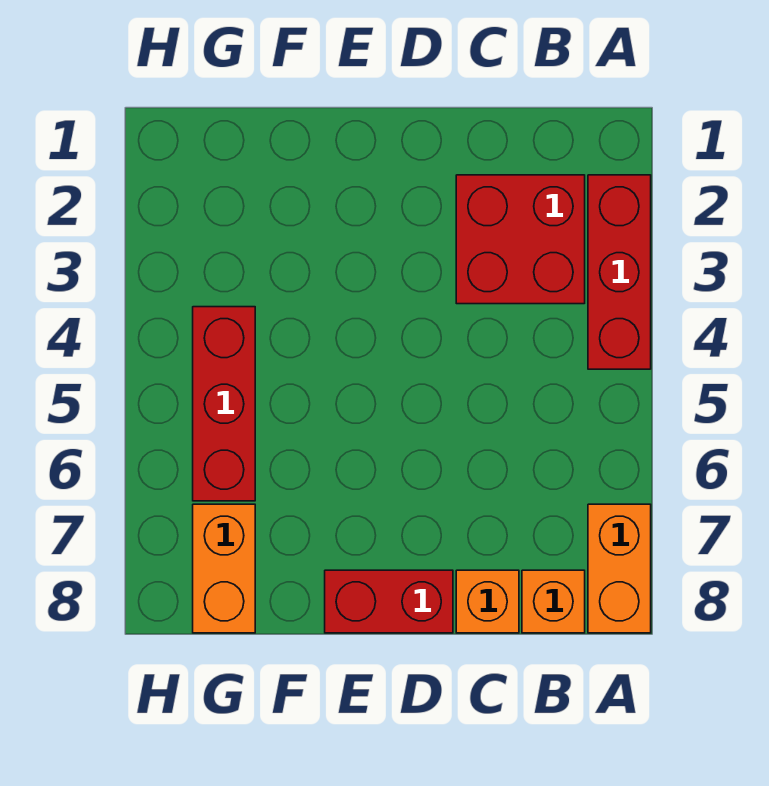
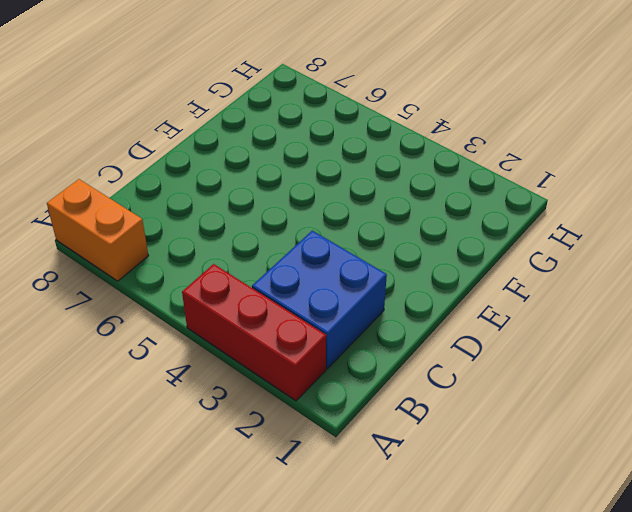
blue 2x2 brick [252,231,387,369] -> red 2x2 brick [456,175,585,304]
none -> orange 1x1 brick [522,570,585,633]
none -> orange 1x1 brick [456,570,519,633]

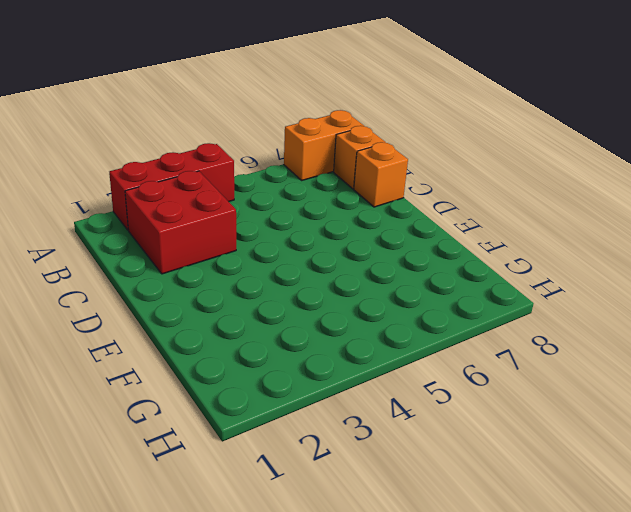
none -> red 1x2 brick [325,570,453,633]
none -> red 1x3 brick [193,307,255,501]

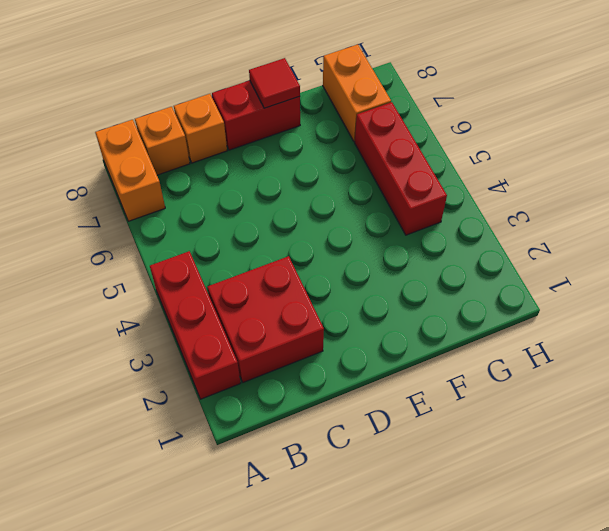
red 1x1 tile [249,58,300,108] -> none

